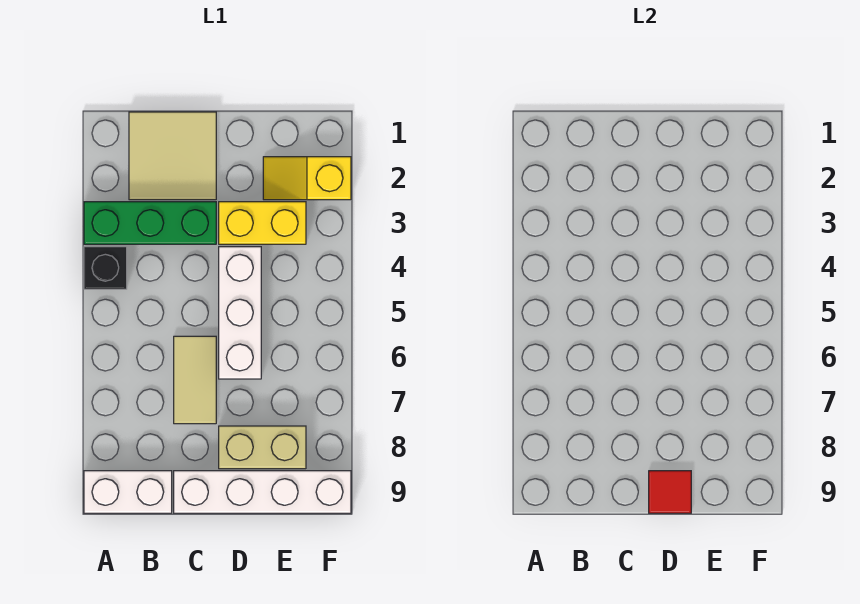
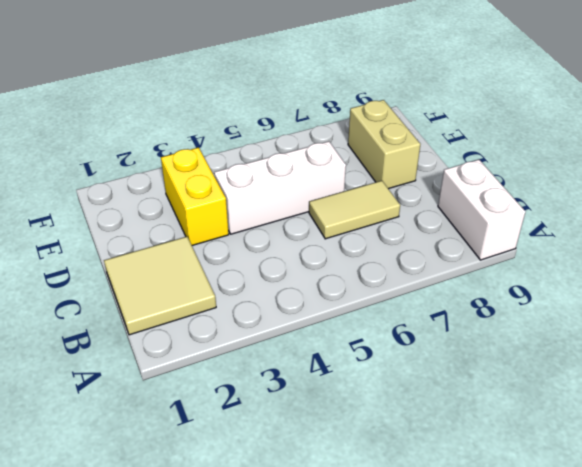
none -> green 1x3 brick [84,202,216,244]
none -> black 1x1 brick [84,247,127,289]

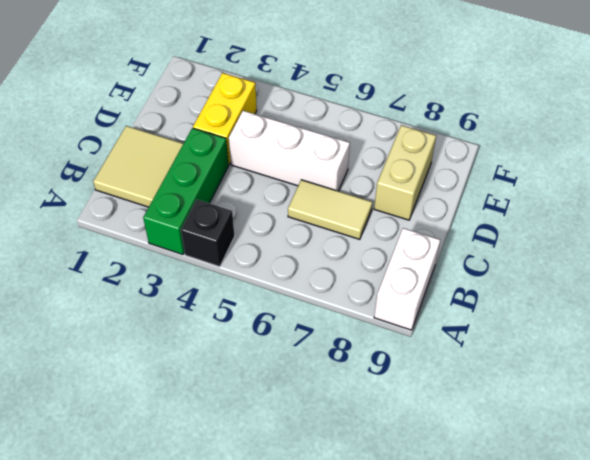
none -> white 1x4 brick [174,471,351,513]
none -> yellow 1x2 slope [263,157,351,200]

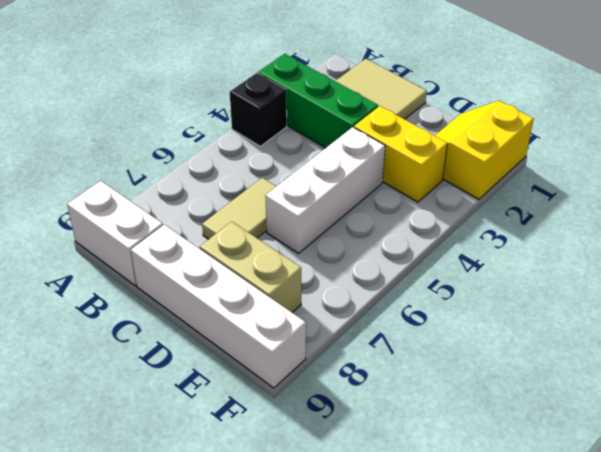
yellow 2x2 slope [435,101,534,199] -> yellow 1x2 slope [263,157,351,200]
none -> red 1x1 tile [649,471,691,513]

